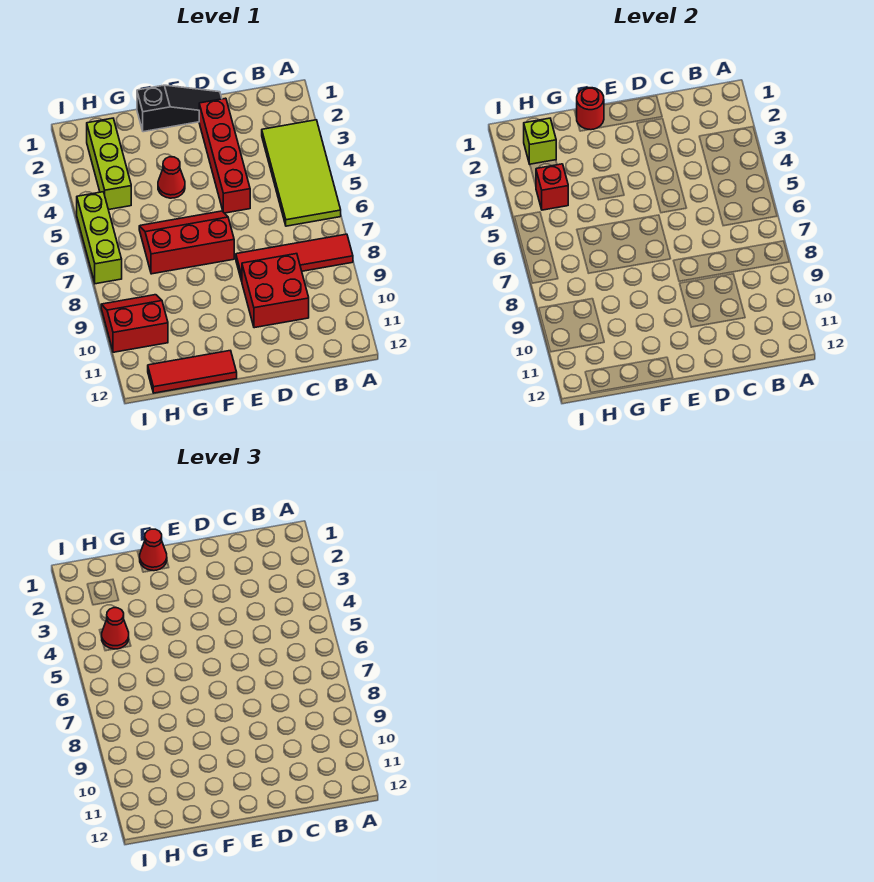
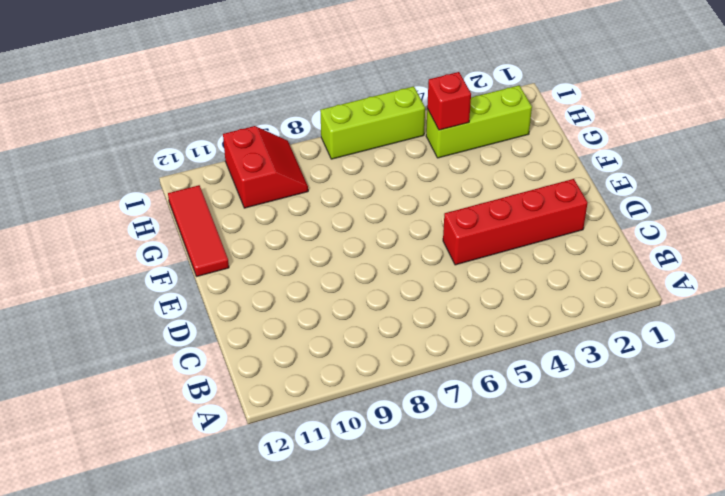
none -> lime 2x4 tile [262,120,341,226]
none -> red 1x4 tile [236,234,353,281]
none -> red 2x2 brick [242,254,309,328]

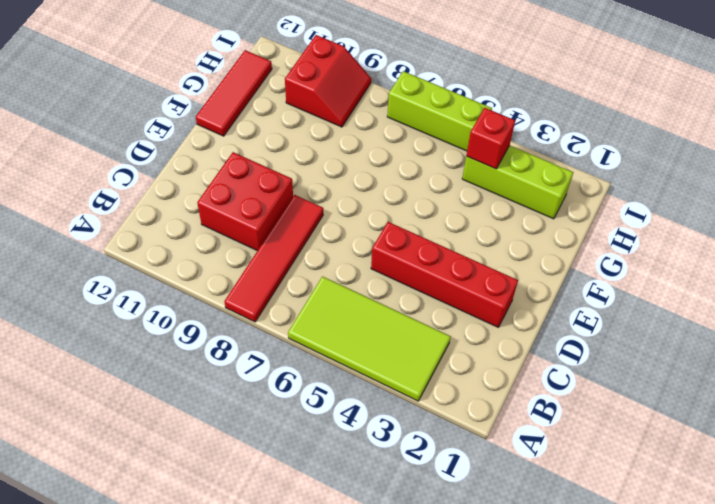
none -> black 1x3 slope [137,85,222,132]
none -> red 2x3 slope [139,211,234,274]
none -> red 1x1 cone [158,157,185,198]

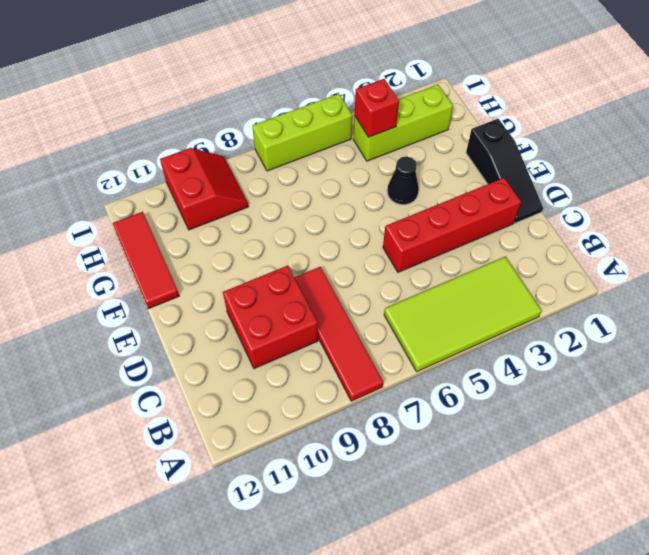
black 1x1 cone [387,156,419,205] -> red 1x1 cone [158,157,185,198]
none -> red 2x3 slope [139,211,234,274]
none -> red 1x1 round brick [577,88,604,130]
none -> lime 1x1 brick [524,118,556,164]

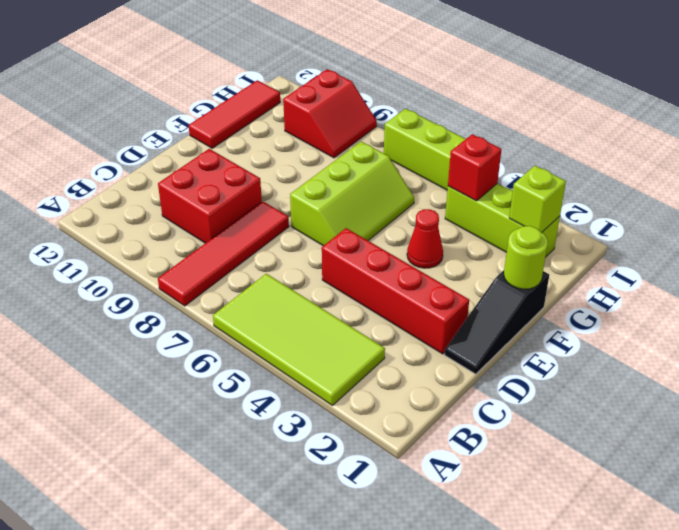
lime 2x3 slope [290,142,414,246] -> red 2x3 slope [139,211,234,274]
lime 1x1 round brick [504,226,548,289] -> red 1x1 round brick [577,88,604,130]
none -> red 1x1 cone [140,529,167,571]
none -> red 1x1 cone [102,608,129,649]

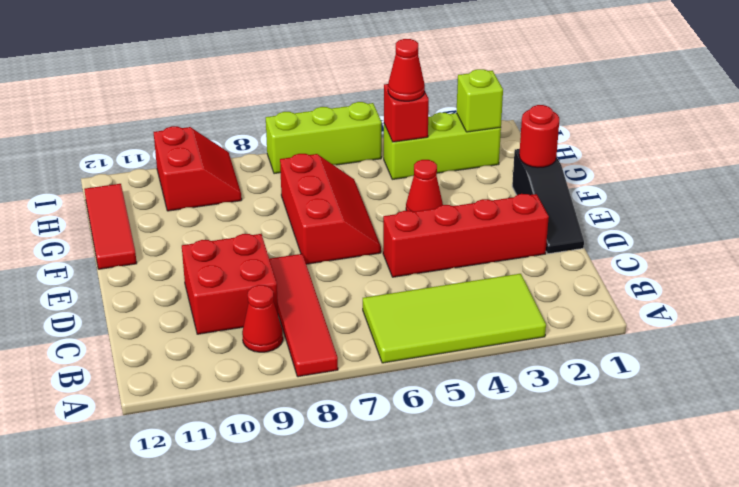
red 1x1 cone [242,285,283,352] -> red 1x1 cone moved to [140,529,167,571]

